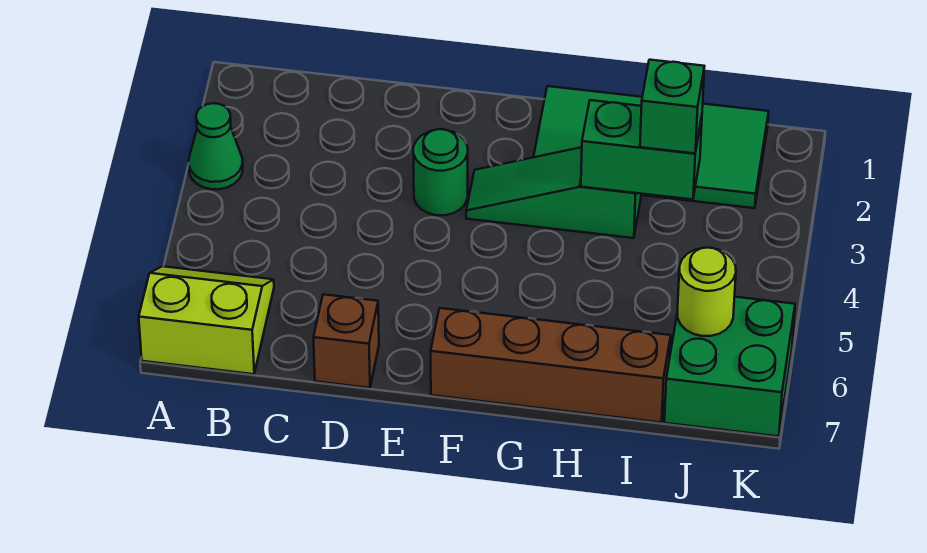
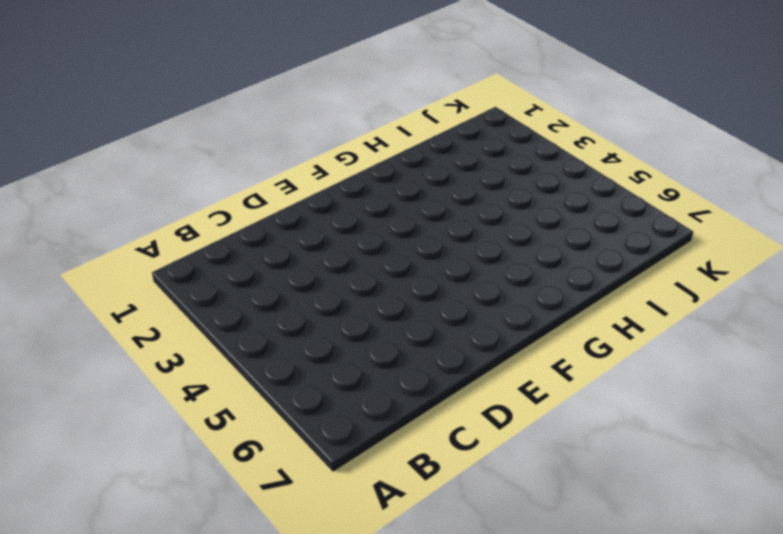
none -> green 1x1 cone [189,103,243,189]
none -> lime 2x2 slope [139,266,274,374]

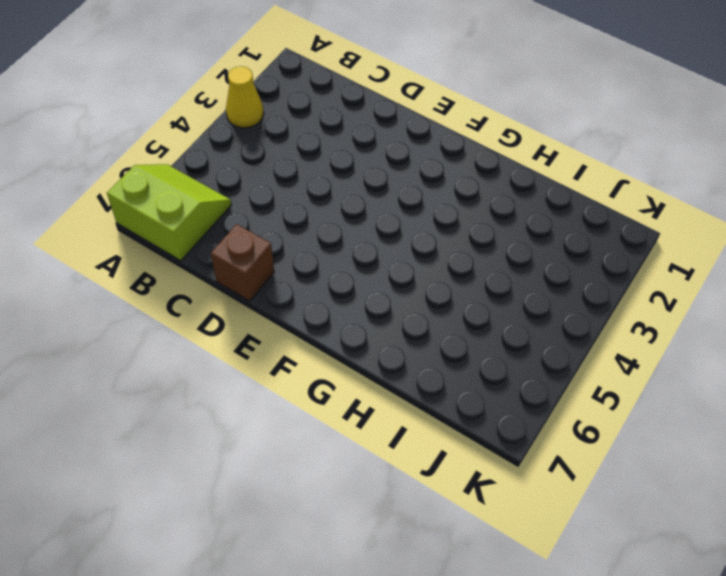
yellow 1x1 cone [226,66,264,128] -> green 1x1 cone [189,103,243,189]
none -> green 1x1 round brick [413,129,468,215]
none -> green 1x3 slope [466,147,641,238]

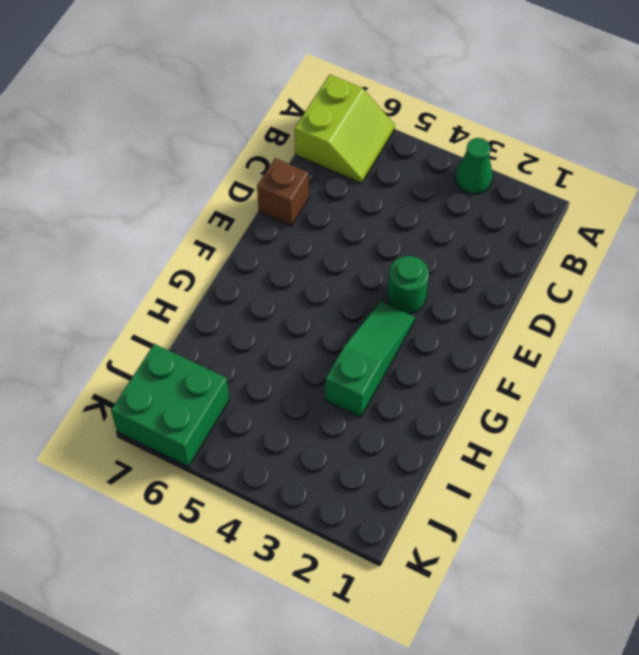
none -> brown 1x4 brick [431,308,671,422]
none -> green 2x4 tile [534,86,769,208]

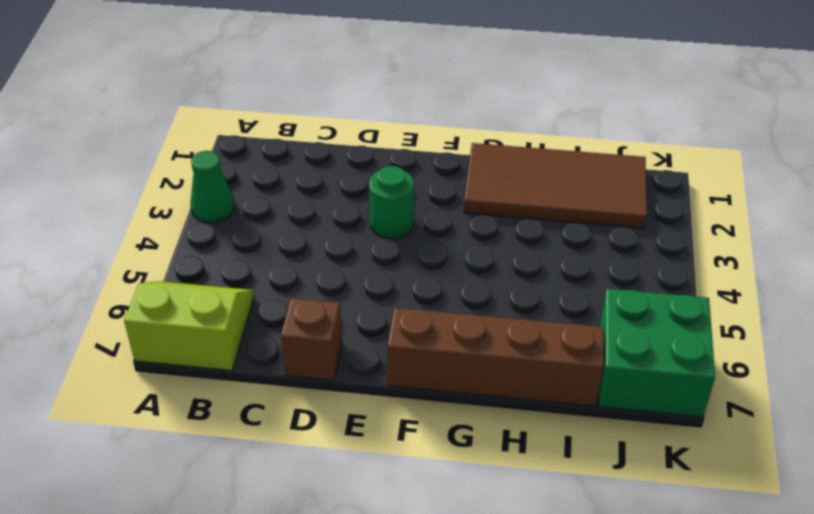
brown 2x4 tile [464,143,647,228] -> green 2x4 tile [534,86,769,208]
none -> green 1x3 slope [466,147,641,238]
none -> green 1x2 brick [581,100,702,199]

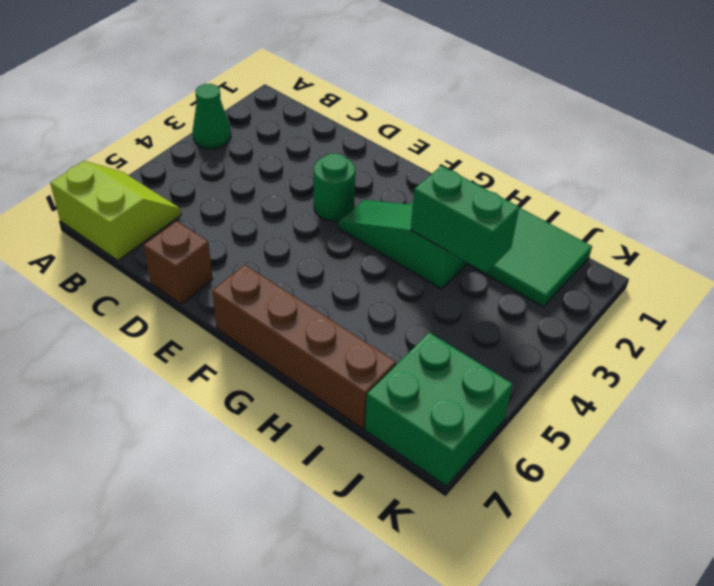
none -> lime 1x1 round brick [677,248,736,336]
none -> green 1x1 brick [640,60,705,153]

